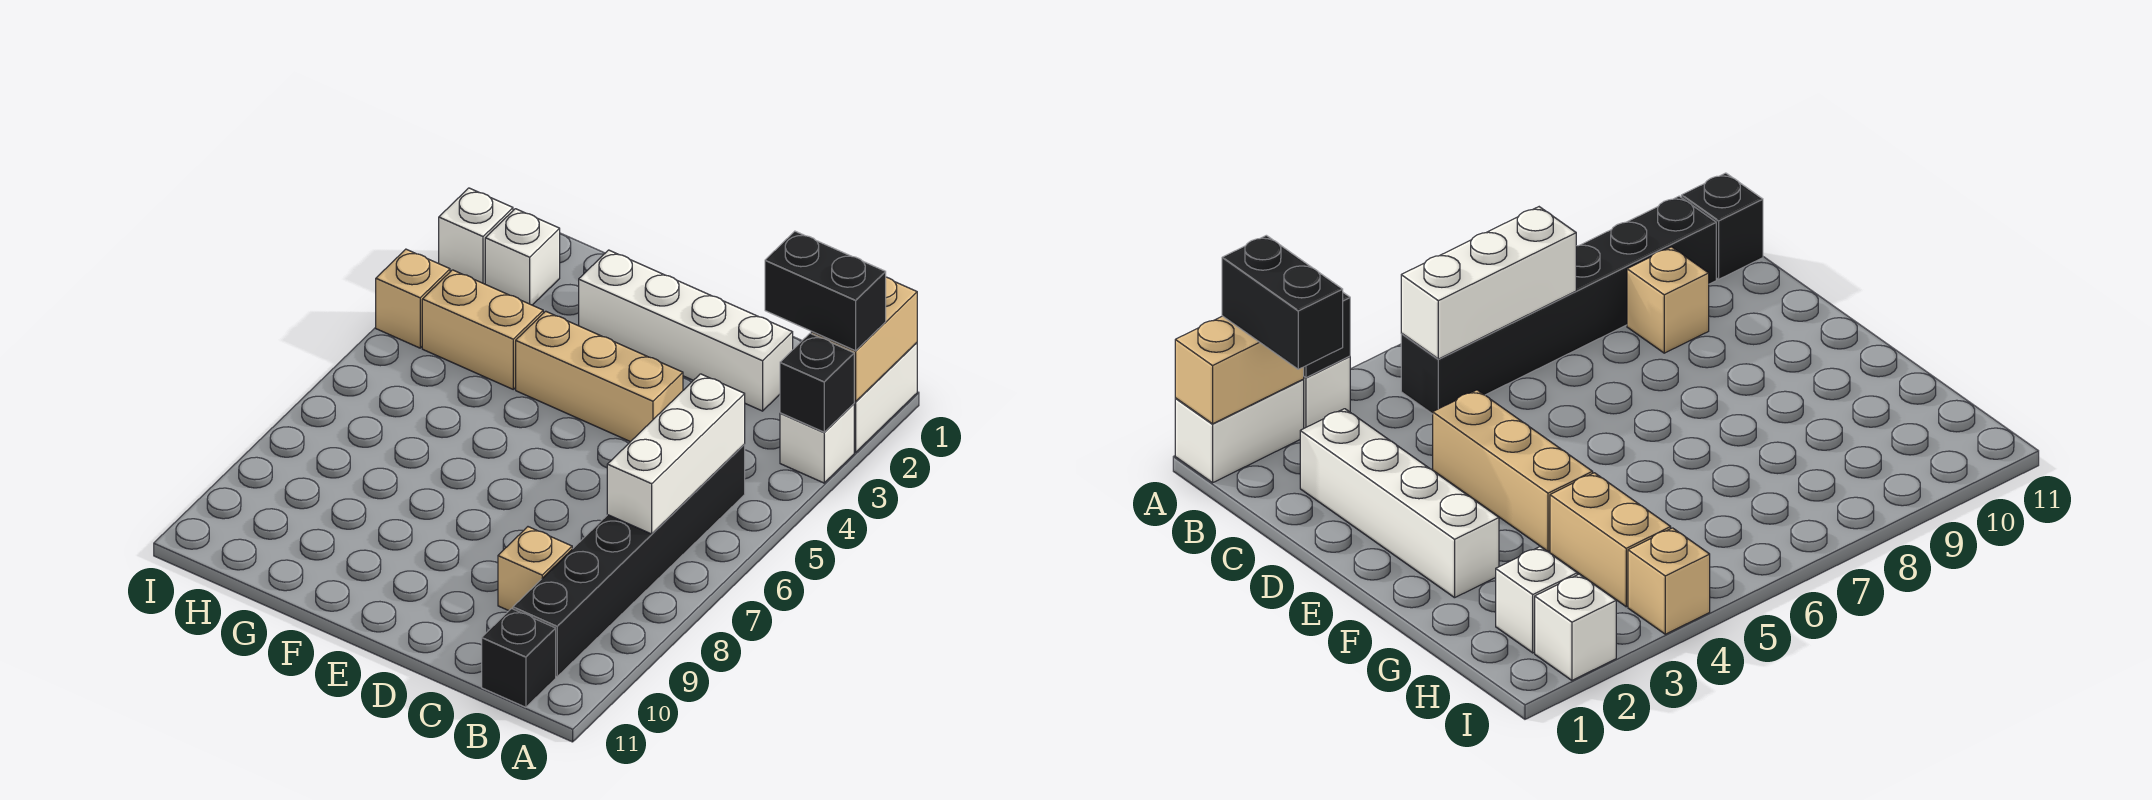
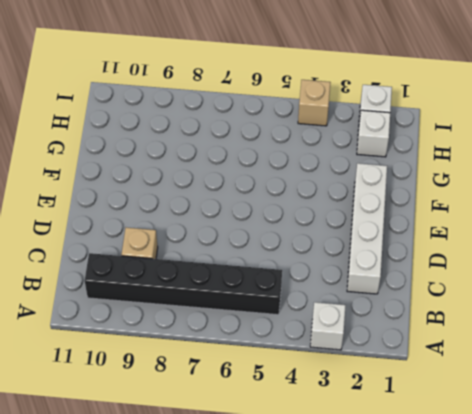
none -> white 1x2 brick [854,343,917,452]
none -> black 1x1 brick [482,609,556,707]
none -> tan 1x3 brick [516,311,683,442]

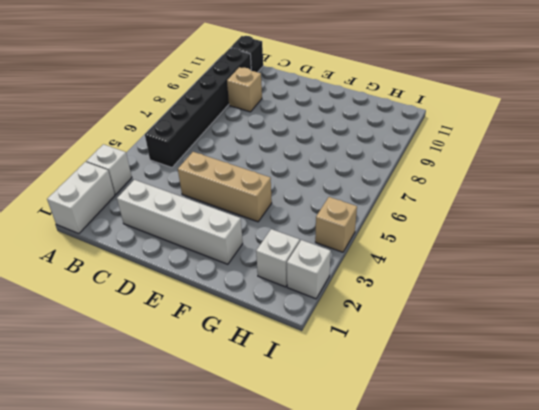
none -> tan 1x2 brick [422,270,543,389]
none -> tan 1x2 brick [811,277,917,402]
none -> black 1x1 brick [780,333,854,432]

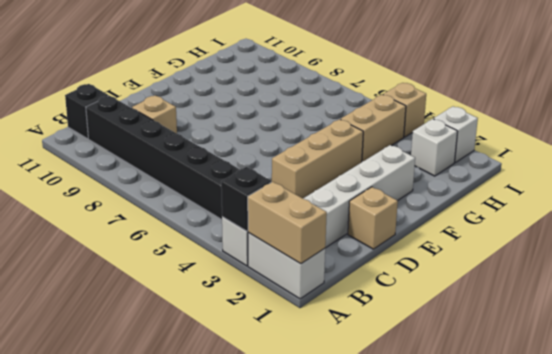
tan 1x1 brick [348,187,398,249] -> none
none -> white 1x3 brick [607,374,745,534]
none -> black 1x2 brick [765,231,886,351]

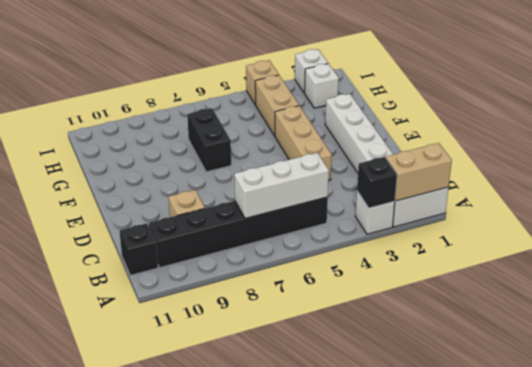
black 1x2 brick [187,108,231,172] -> black 1x2 brick moved to [765,231,886,351]

